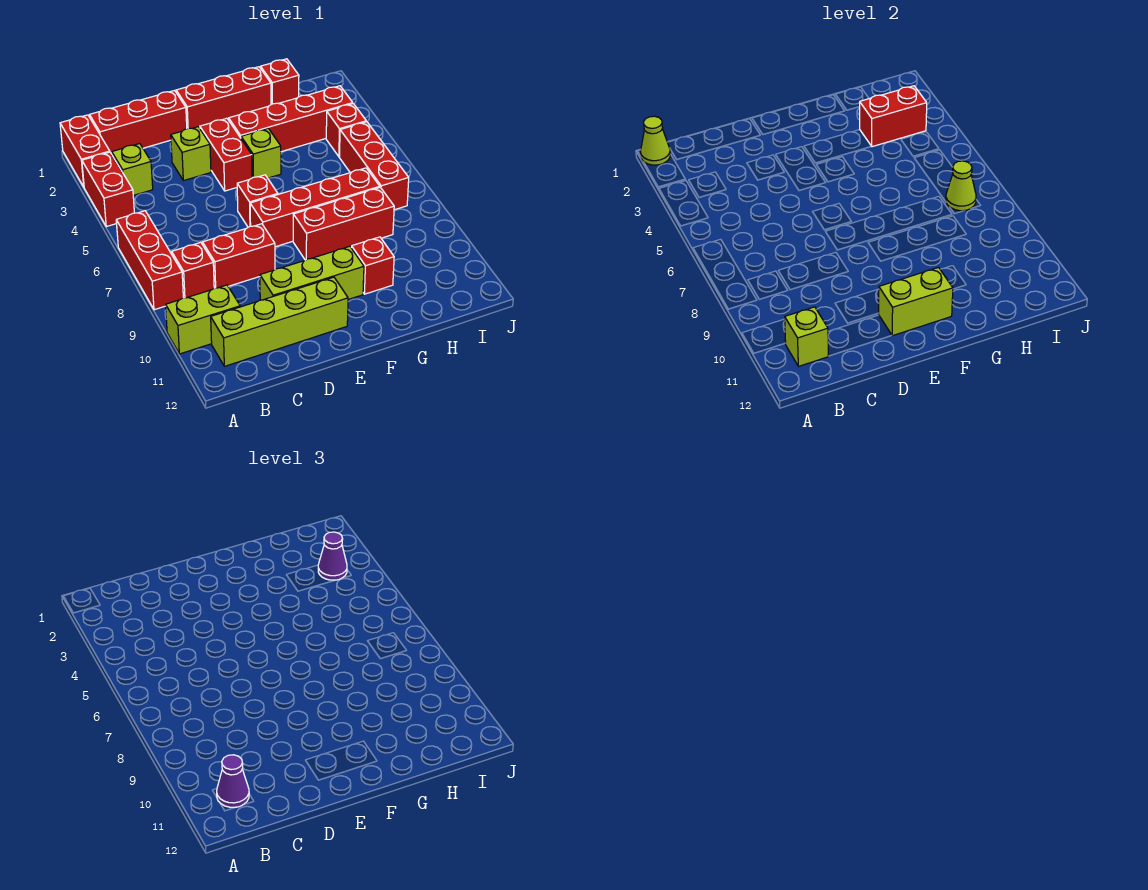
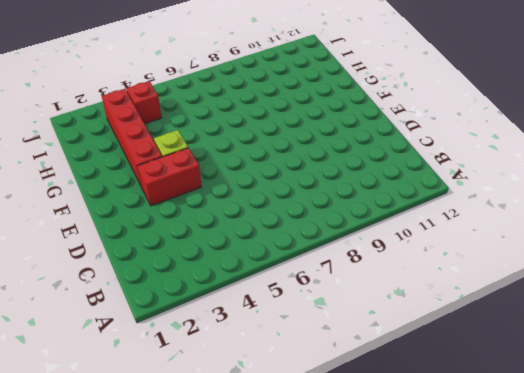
none -> red 1x2 brick [60,115,110,187]
none -> red 1x2 brick [82,152,134,227]
none -> red 1x3 brick [116,211,183,310]

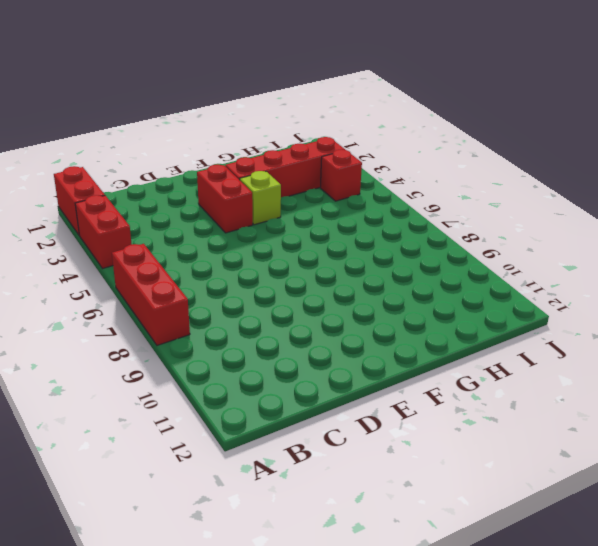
none -> lime 1x2 brick [166,285,240,354]
none -> red 1x3 brick [90,90,187,154]
none -> lime 1x1 brick [112,144,153,195]

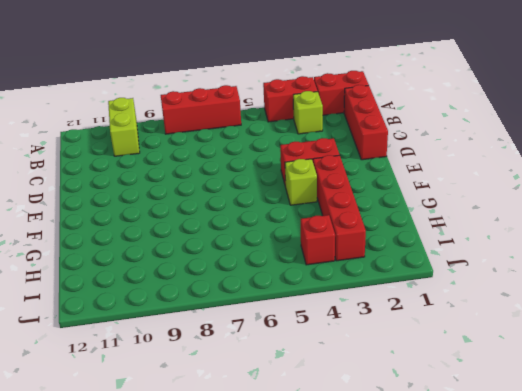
none -> red 1x1 brick [172,242,214,298]
none -> lime 1x4 brick [211,277,348,366]
none -> red 1x2 brick [203,224,275,288]

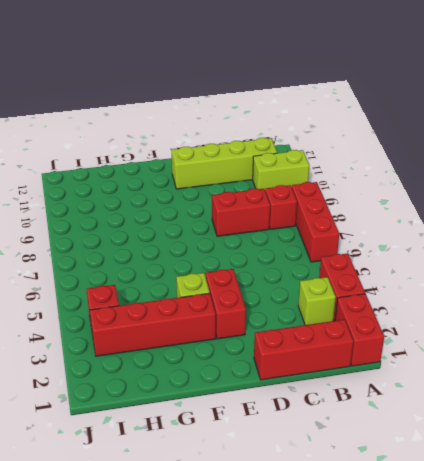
none -> lime 1x1 brick [171,127,211,181]
none -> lime 1x3 brick [260,246,364,300]
none -> red 1x3 brick [176,67,271,129]

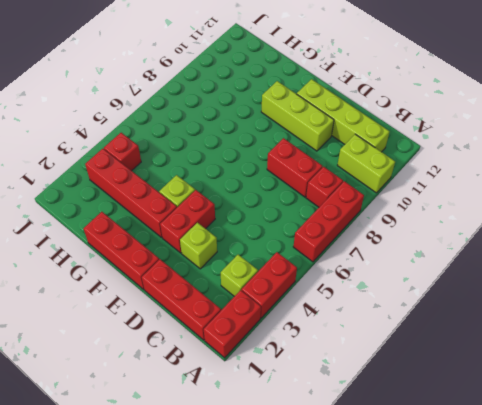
none -> red 1x1 brick [237,175,278,227]
none -> red 1x4 brick [250,168,380,247]
none -> red 1x3 brick [293,187,394,260]

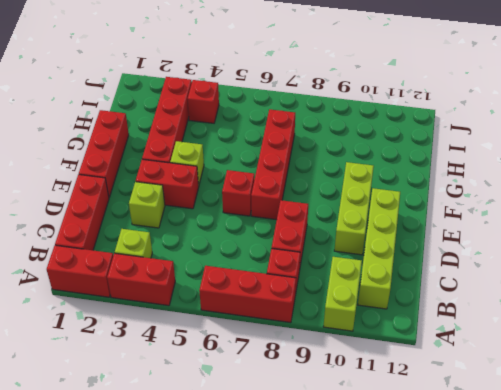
none -> red 1x3 brick [293,187,394,260]
none -> red 1x1 brick [351,237,394,294]
none -> red 1x1 brick [261,59,299,105]

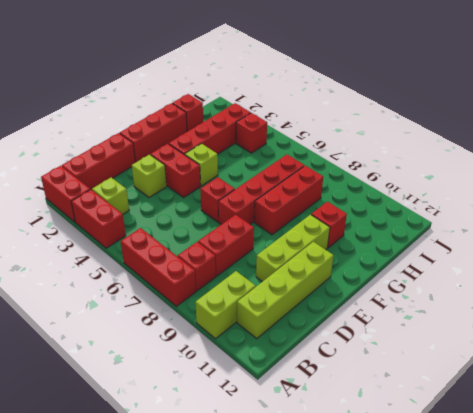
none -> red 1x3 brick [340,122,409,210]
none -> lime 1x1 cone [641,116,670,165]
none -> lime 1x1 brick [785,307,828,366]

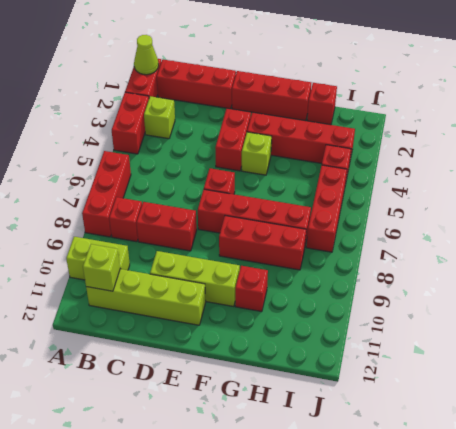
none -> lime 1x1 brick [171,127,211,181]
none -> lime 1x2 brick [879,268,953,336]
none -> red 1x2 brick [859,86,927,147]

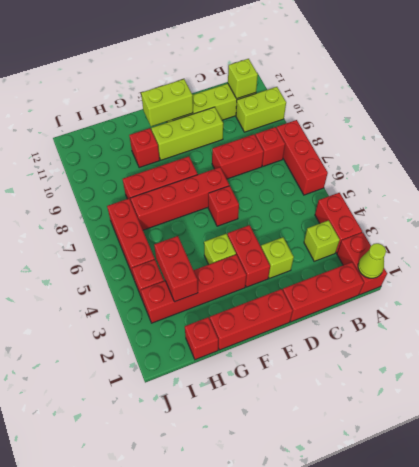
red 1x2 brick [154,236,198,302] -> red 1x2 brick turned to [859,86,927,147]
none -> lime 1x1 cone [946,161,976,211]
none -> purple 1x1 cone [217,755,249,807]
none -> purple 1x1 cone [318,532,347,580]

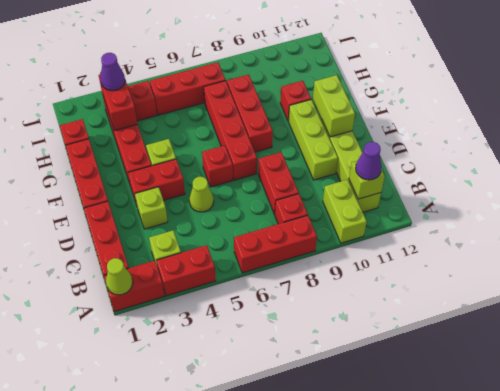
lime 1x1 cone [189,177,214,212] -> lime 1x1 cone moved to [946,161,976,211]

